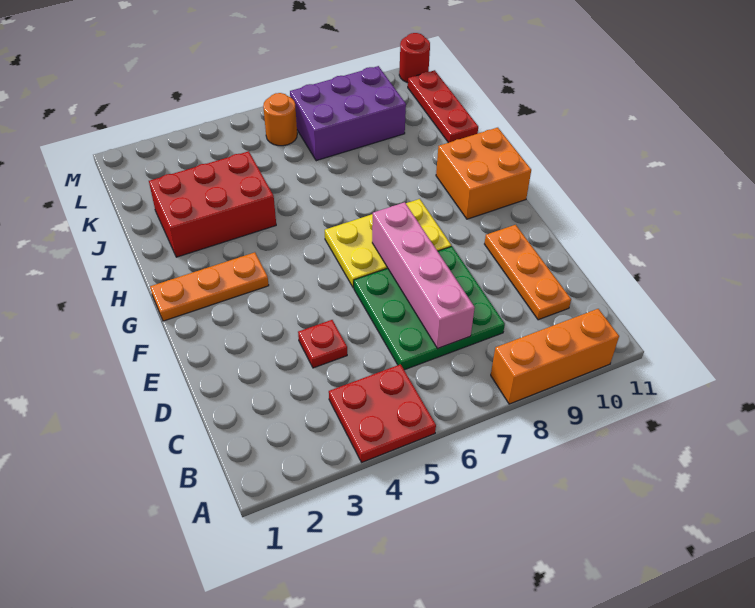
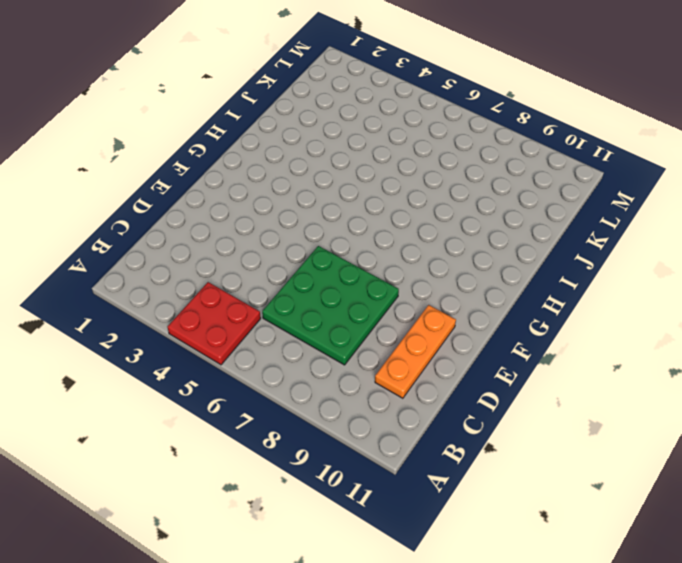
none -> orange 1x3 brick [491,309,619,404]
none -> red 1x1 plate [298,320,347,368]
none -> yellow 2x3 plate [325,199,451,288]

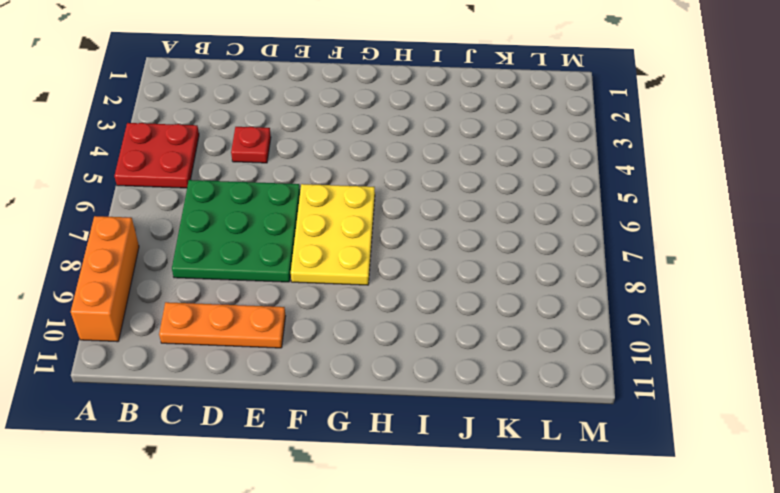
none -> orange 1x3 plate [150,252,269,321]
none -> orange 2x2 brick [436,128,531,219]
none -> red 2x3 brick [149,151,276,257]

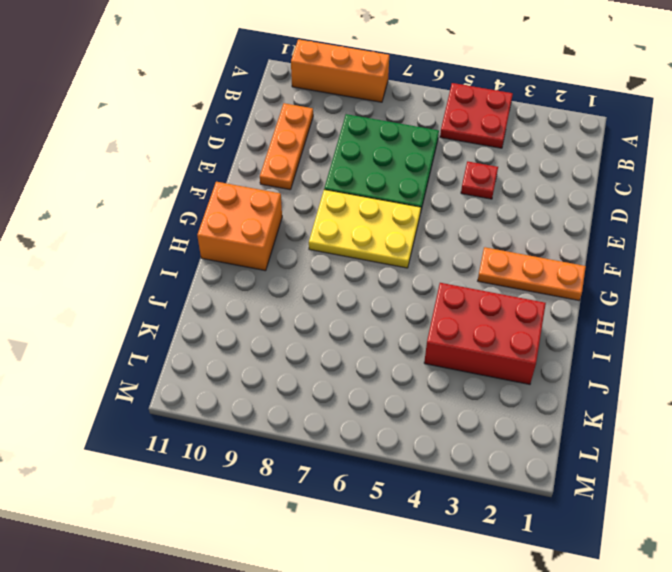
none -> red 1x3 plate [408,70,478,143]
none -> purple 2x3 brick [290,66,406,161]
none -> orange 1x1 round brick [263,93,297,146]

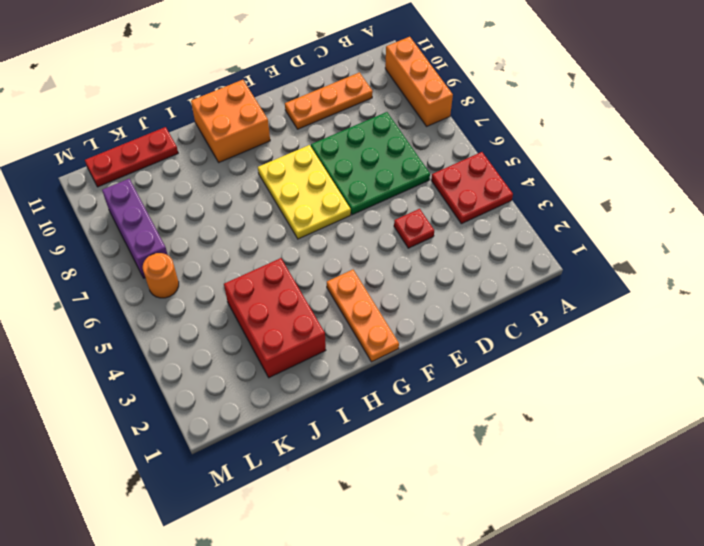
purple 1x3 brick [102,179,168,278] -> purple 2x3 brick [290,66,406,161]
none -> red 1x1 round brick [399,33,430,83]
none -> pink 1x4 brick [372,202,475,349]

